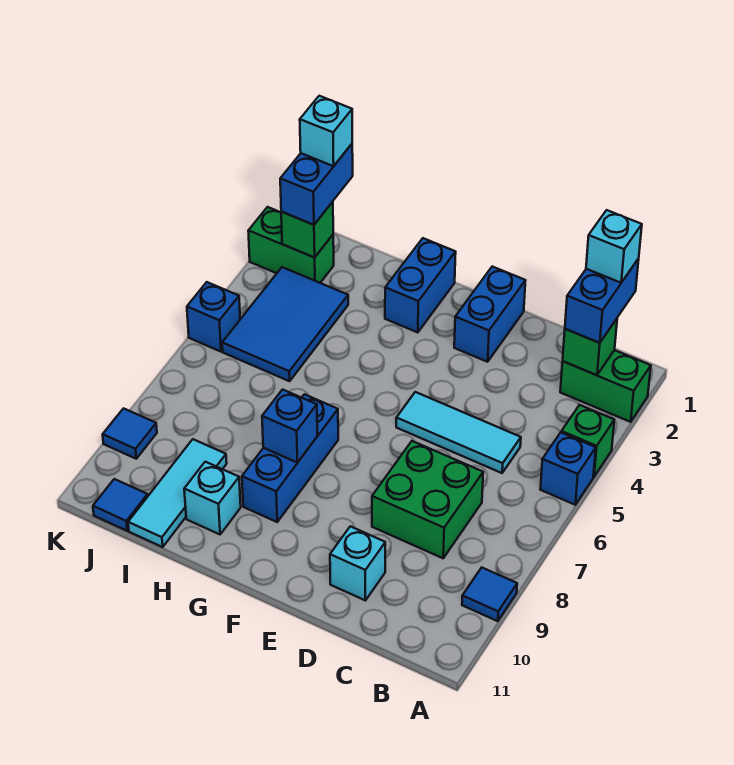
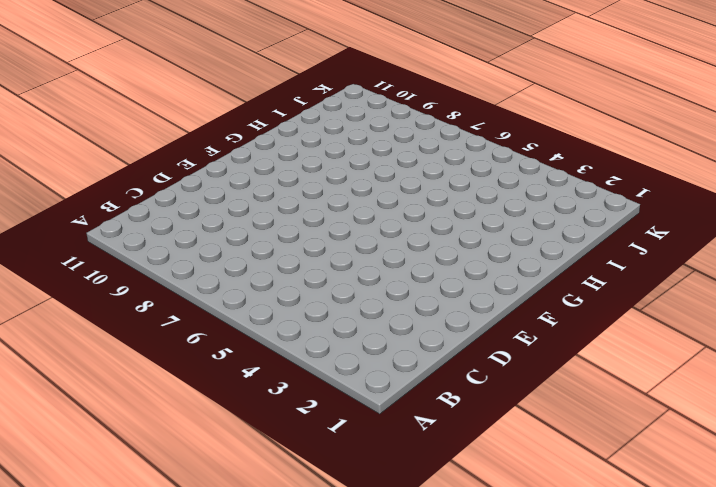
none -> green 1x2 brick [560,350,651,422]
none -> green 1x1 brick [561,405,614,477]
none -> blue 1x1 brick [540,432,596,505]

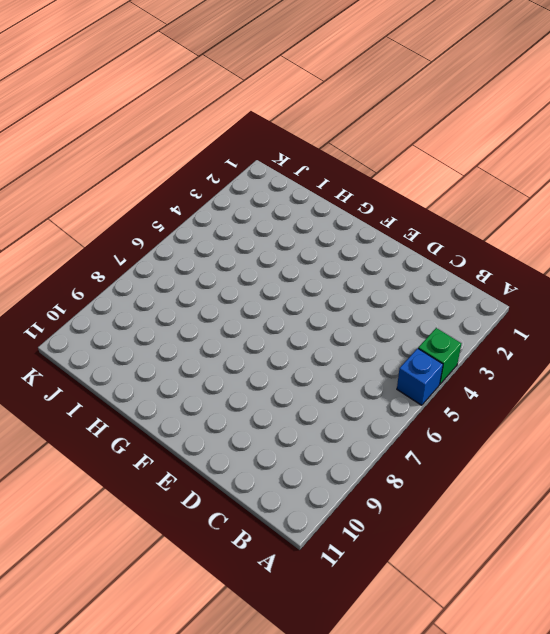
none -> green 1x2 brick [560,350,651,422]
none -> blue 1x1 tile [462,568,517,621]
none -> cyan 1x3 tile [396,392,521,473]

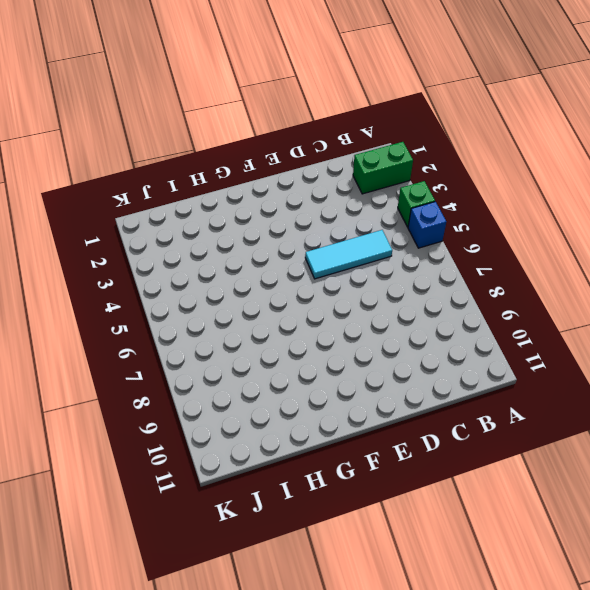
none -> blue 1x1 tile [462,568,517,621]
none -> green 2x2 brick [372,441,483,558]
none -> cyan 1x1 brick [330,526,385,600]

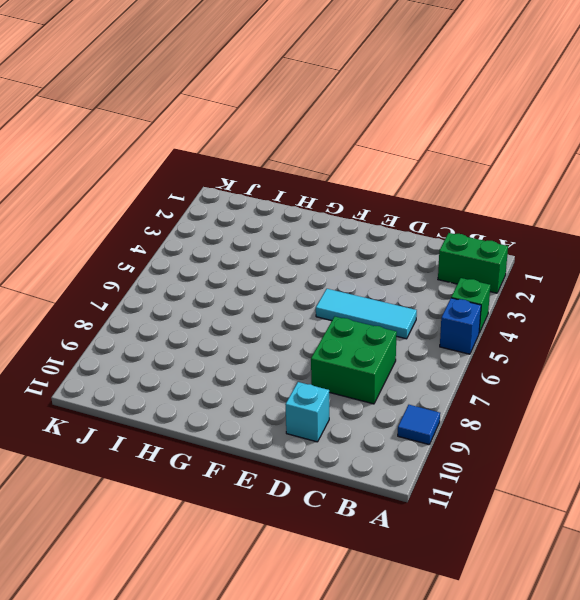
none -> blue 1x2 brick [454,267,525,362]
none -> blue 1x2 brick [385,238,456,333]
none -> blue 1x3 brick [242,394,338,522]

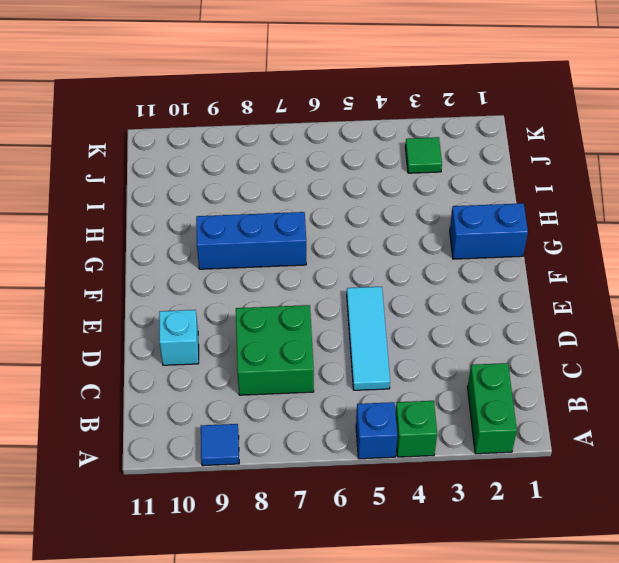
green 1x1 tile [405,137,442,173] -> blue 2x3 tile [222,267,348,381]
none -> blue 1x2 brick [454,267,525,362]
none -> cyan 1x1 brick [184,462,241,534]
none -> cyan 1x3 tile [128,439,227,547]

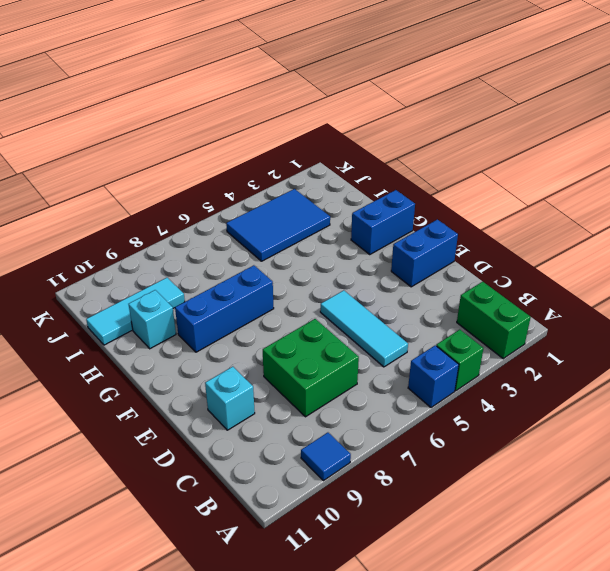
none -> green 1x2 brick [248,207,334,283]
none -> blue 1x1 tile [93,479,148,531]
none -> blue 1x1 brick [187,282,240,352]

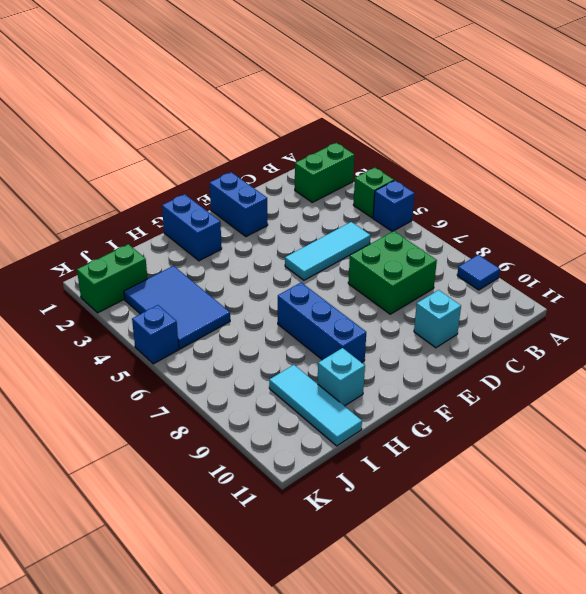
none -> blue 1x1 tile [93,479,148,531]
none -> blue 1x1 tile [103,408,157,459]
none -> green 1x1 brick [563,319,617,375]

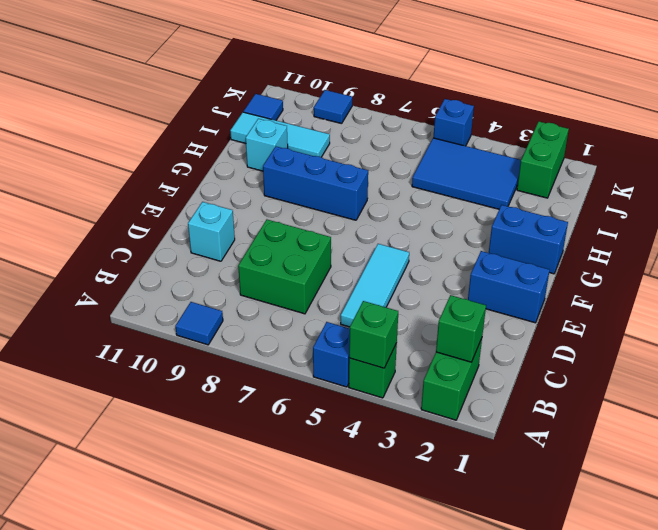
green 1x1 brick [349,301,398,368] -> green 1x1 brick moved to [281,202,333,258]
none -> blue 1x1 brick [262,390,317,463]
none -> blue 1x2 brick [565,259,639,343]
none -> blue 1x2 brick [280,144,353,225]

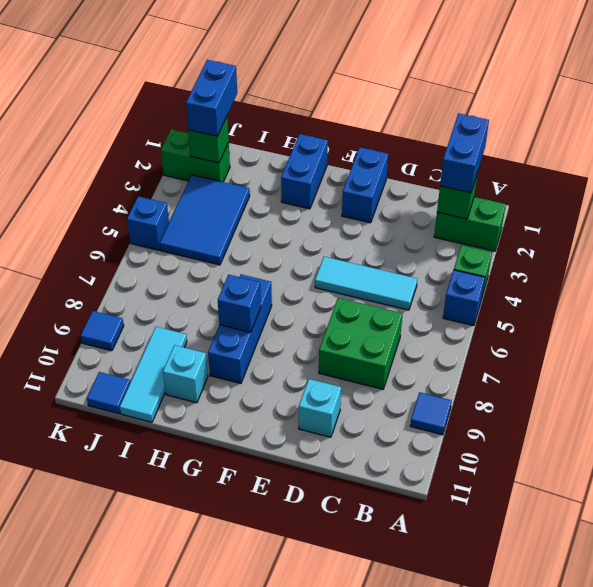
none -> cyan 1x1 brick [586,210,642,283]
none -> cyan 1x1 brick [300,96,352,166]

